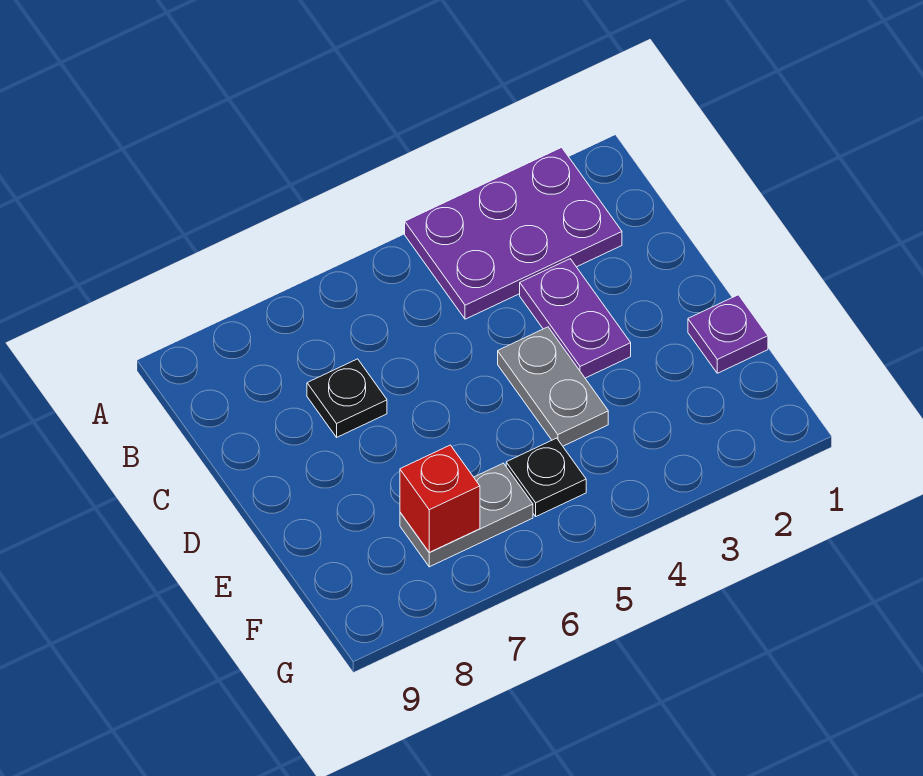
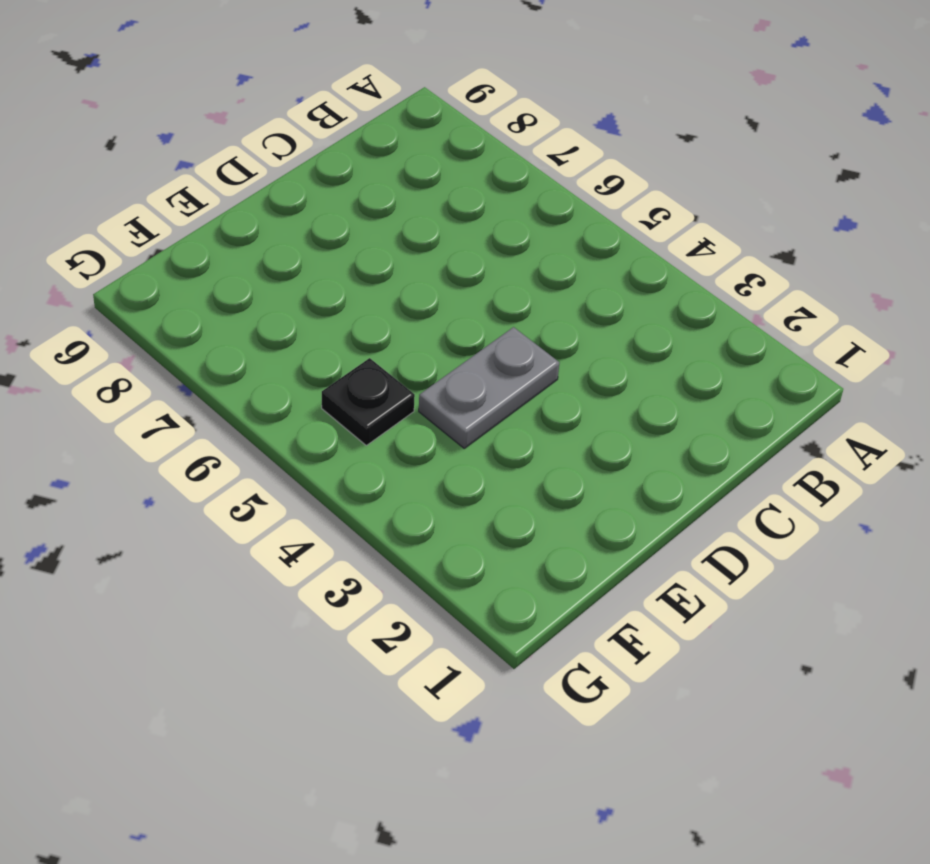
none -> purple 2x3 plate [405,147,622,319]
none -> purple 1x2 plate [520,259,631,378]

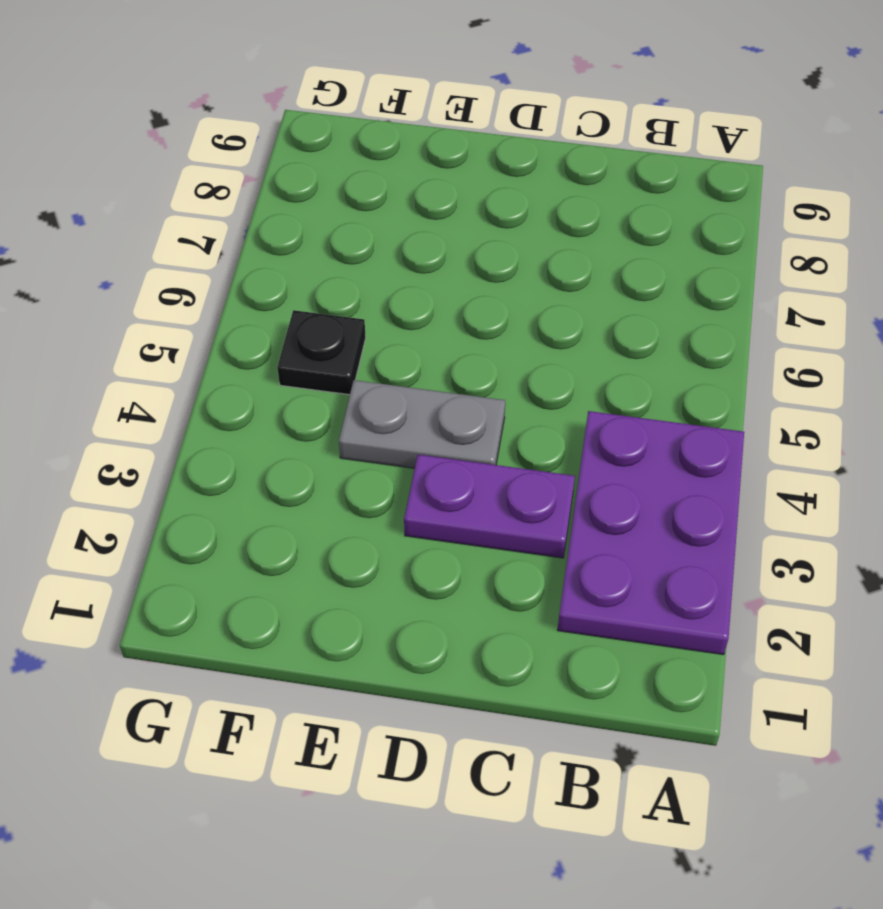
none -> black 1x1 plate [307,359,387,437]
none -> purple 1x1 plate [688,295,768,373]

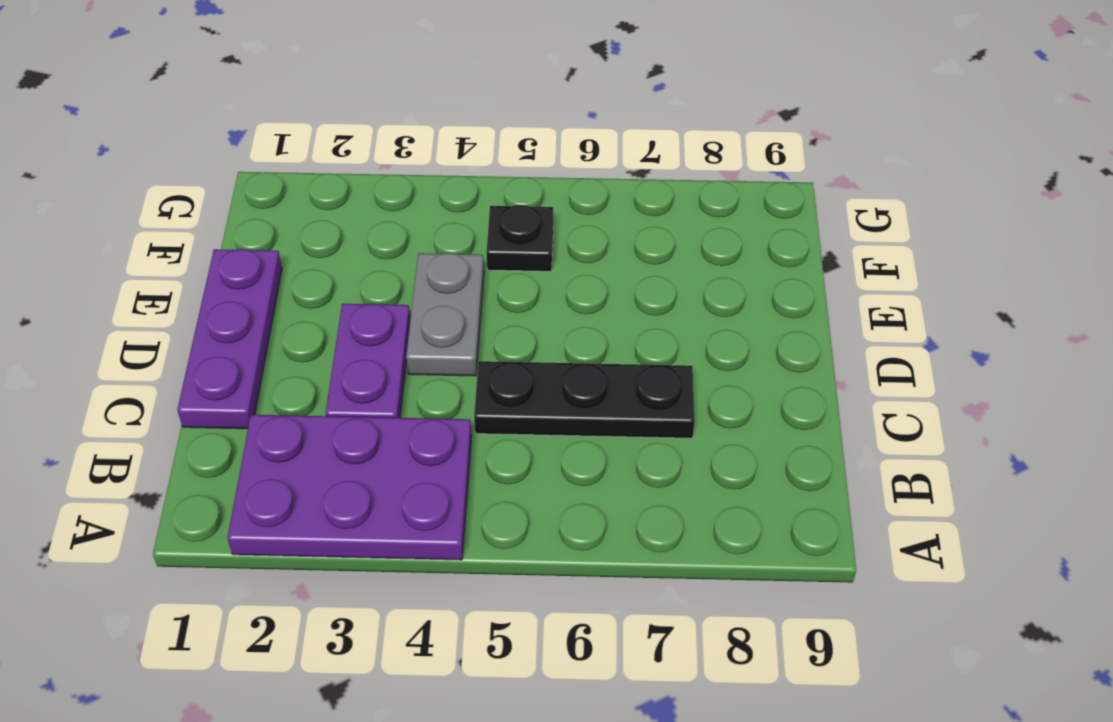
purple 1x3 plate [177,249,282,429] -> purple 1x1 plate [688,295,768,373]
black 1x3 plate [474,361,695,438] -> black 1x1 plate [307,359,387,437]
none -> grey 1x2 plate [400,463,533,567]
none -> red 1x1 brick [400,445,480,552]

